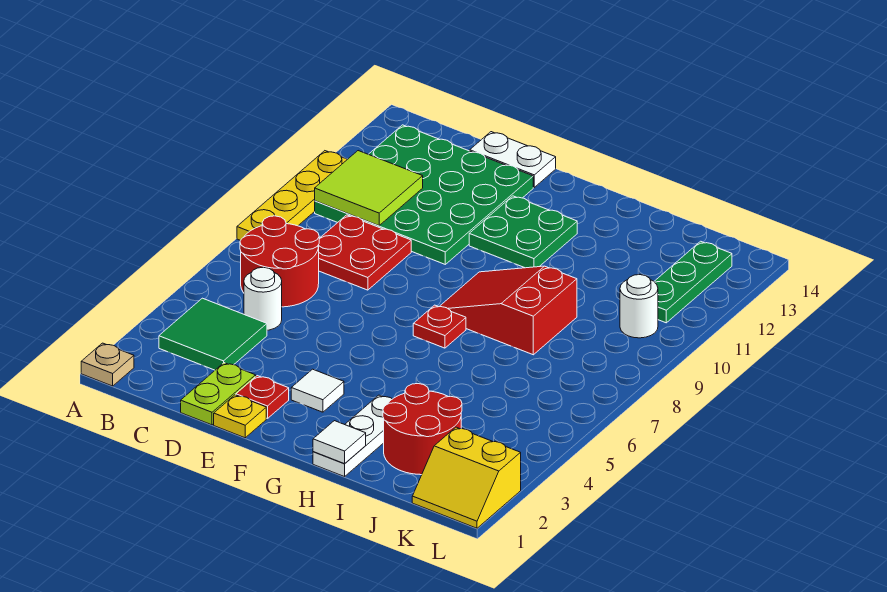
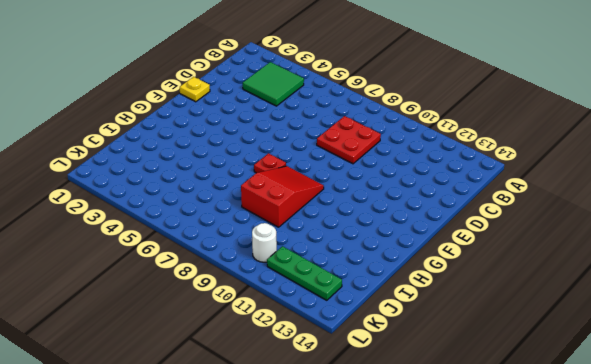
none -> tan 1x1 plate [81,343,134,386]
none -> yellow 1x4 plate [237,151,347,241]
none -> red 2x2 round brick [240,216,319,307]

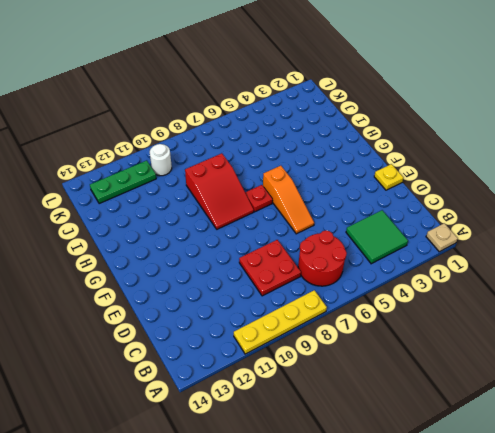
orange 1x3 slope [263,166,314,234] -> none
none -> green 4x4 plate [315,125,533,264]
none -> white 1x1 round brick [244,267,282,330]
none -> lime 1x2 plate [181,363,256,425]

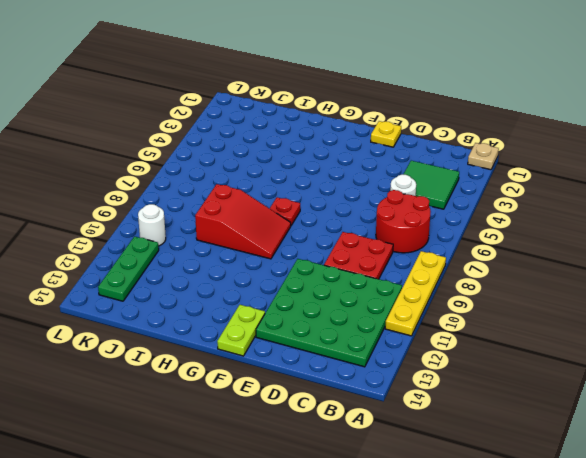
lime 1x2 plate [217,305,265,356] -> lime 1x2 plate moved to [181,363,256,425]
none -> white 1x2 plate [470,132,556,187]
none -> red 1x1 plate [236,376,289,419]
none -> white 1x1 tile [291,369,344,412]

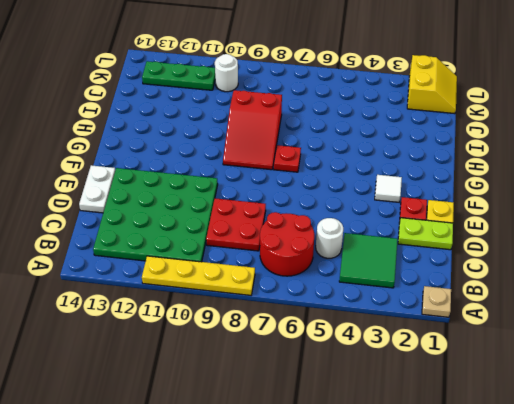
none -> green 2x2 plate [469,196,577,268]
none -> white 1x3 plate [313,395,392,477]
none -> red 2x2 round brick [383,384,462,475]

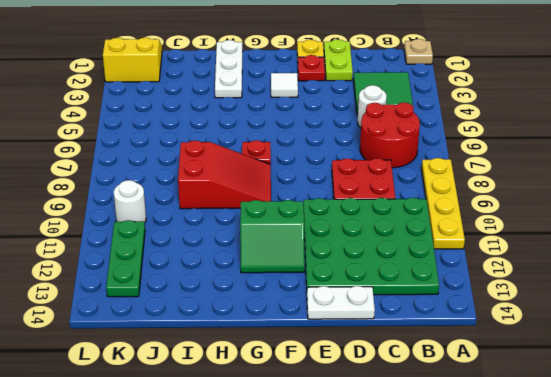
green 2x2 slope [240,200,305,273] -> green 2x2 plate [469,196,577,268]
none -> red 2x2 round brick [383,384,462,475]
none -> lime 2x2 tile [315,151,423,226]
none -> white 1x1 tile [313,421,366,464]

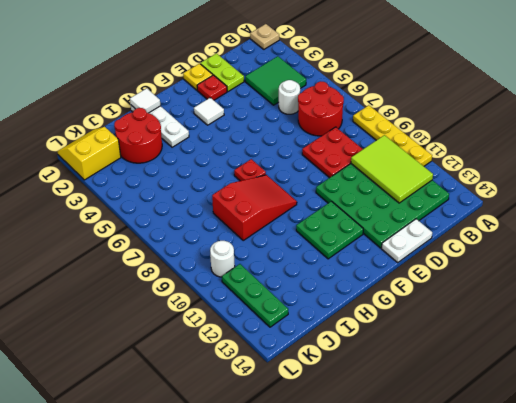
lime 2x3 tile [351,135,433,203] -> lime 2x2 tile [315,151,423,226]

